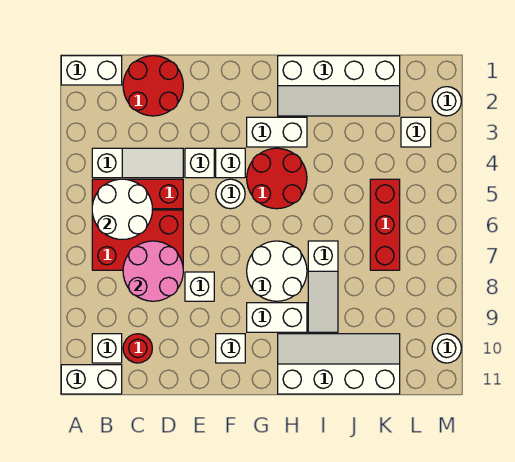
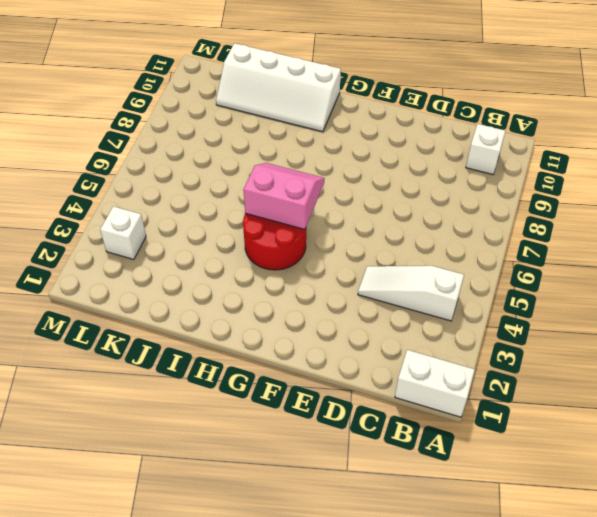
pink 2x2 slope [243,163,325,229] -> none
none -> white 1x2 brick [61,365,122,394]
none -> red 1x3 brick [92,179,183,209]
none -> red 2x3 brick [92,210,183,270]

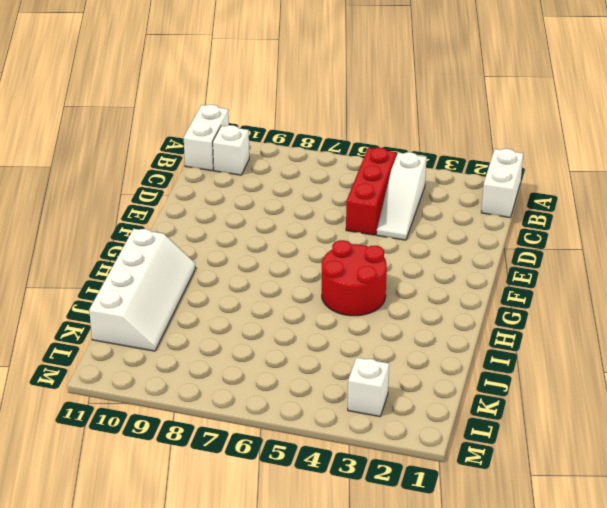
none -> red 2x3 brick [92,210,183,270]
none -> red 2x2 round brick [123,56,183,116]
none -> red 1x1 round brick [123,334,152,363]

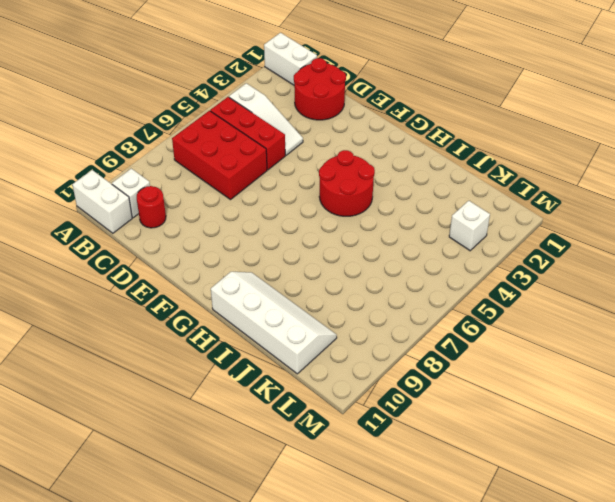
none -> white 1x1 brick [185,148,214,178]
none -> white 1x1 brick [185,272,214,301]
none -> white 1x1 brick [216,148,245,178]

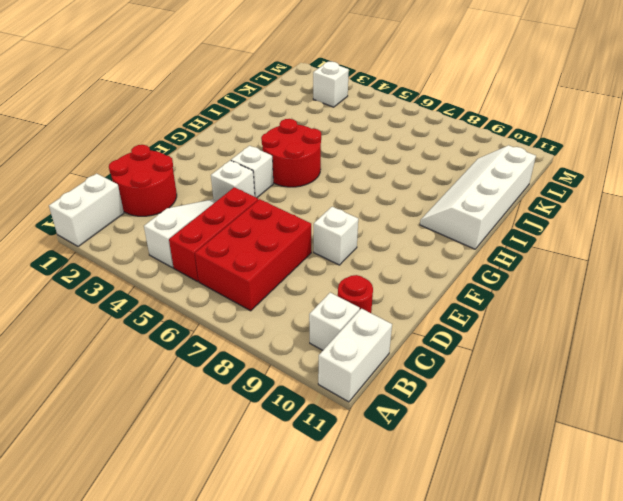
none -> white 1x1 round brick [216,179,245,209]
none -> white 1x1 brick [216,334,245,363]
none -> white 1x2 brick [247,117,307,147]

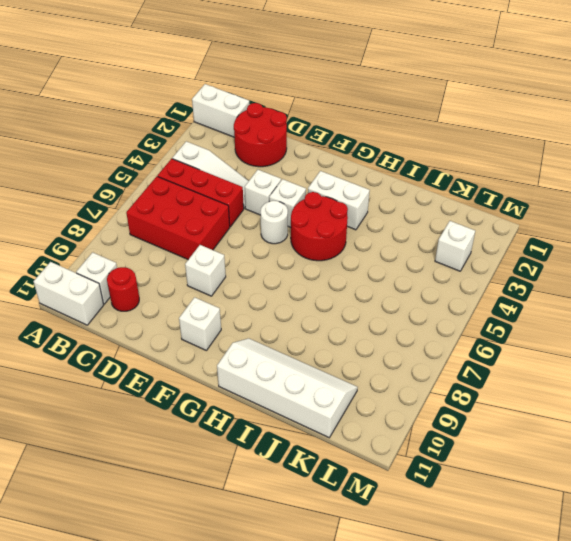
none -> white 2x2 round brick [247,241,307,301]
none -> white 1x2 brick [247,303,307,332]
none -> white 2x4 slope [278,56,400,116]

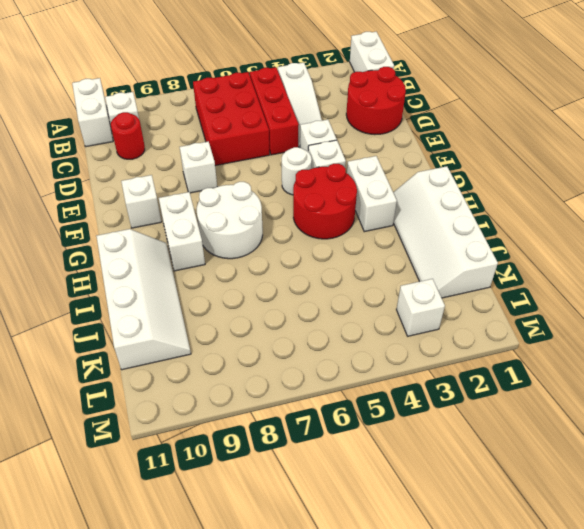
none -> white 1x3 slope [308,241,338,332]
none -> red 1x3 brick [370,179,400,270]
none -> white 1x1 round brick [432,87,461,116]

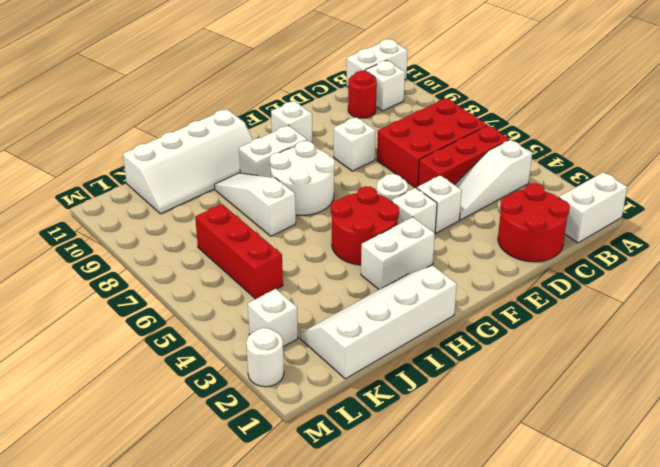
none -> white 1x1 round brick [432,334,461,363]
none -> white 2x2 round brick [92,179,152,240]
none -> pink 2x2 round brick [123,241,183,301]

